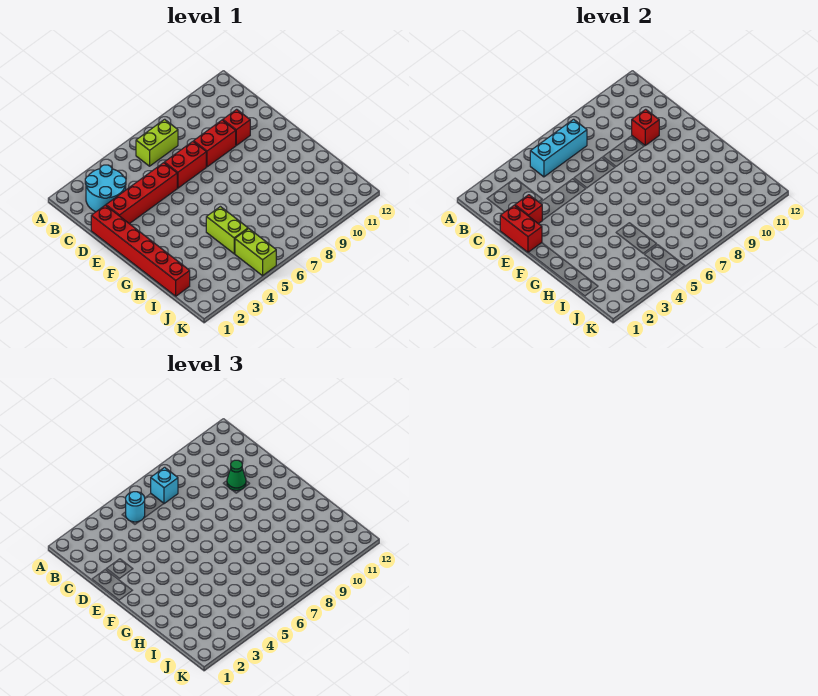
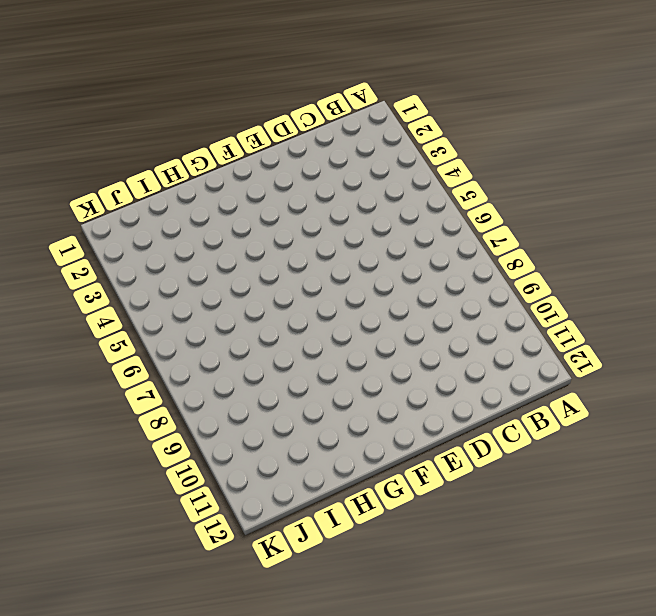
none -> cyan 2x2 round brick [85,165,126,212]
none -> lime 1x2 brick [136,119,178,166]
none -> red 1x6 brick [91,205,190,296]

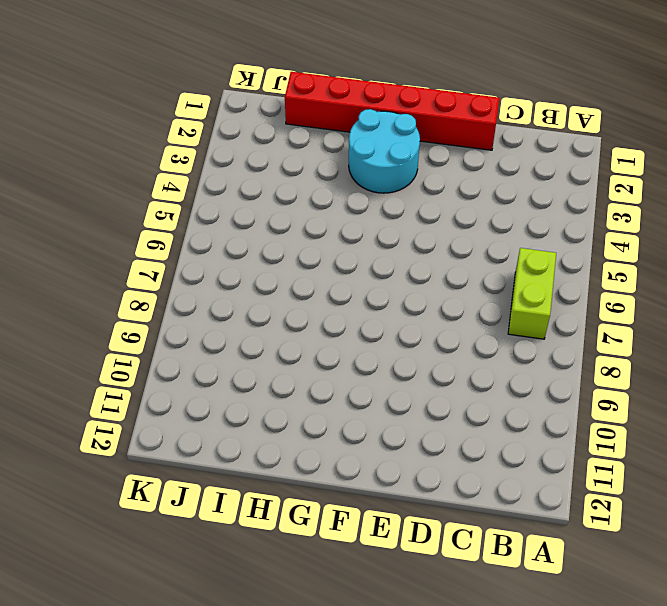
cyan 2x2 round brick [349,109,420,193] -> cyan 2x2 round brick moved to [85,165,126,212]
none -> red 1x4 brick [106,163,177,224]
none -> red 1x2 brick [164,142,206,188]
none -> red 1x2 brick [194,120,236,167]

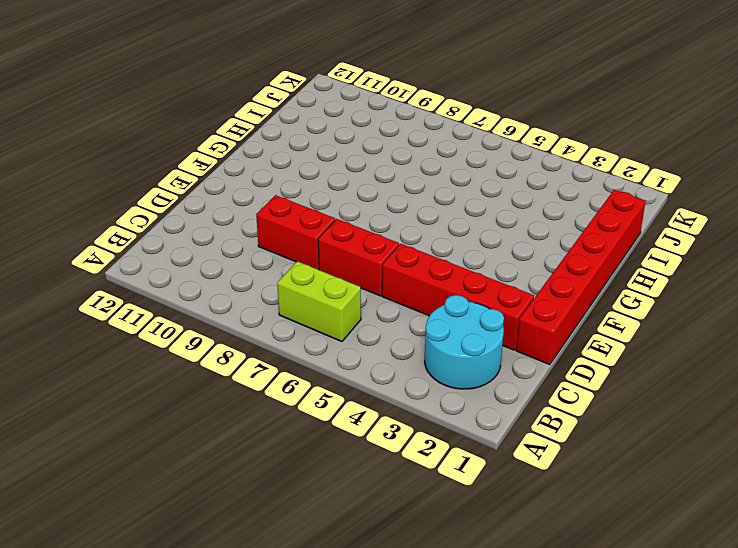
none -> red 1x1 brick [223,109,250,145]
none -> lime 1x2 brick [206,207,248,254]
none -> lime 1x2 brick [235,229,276,276]

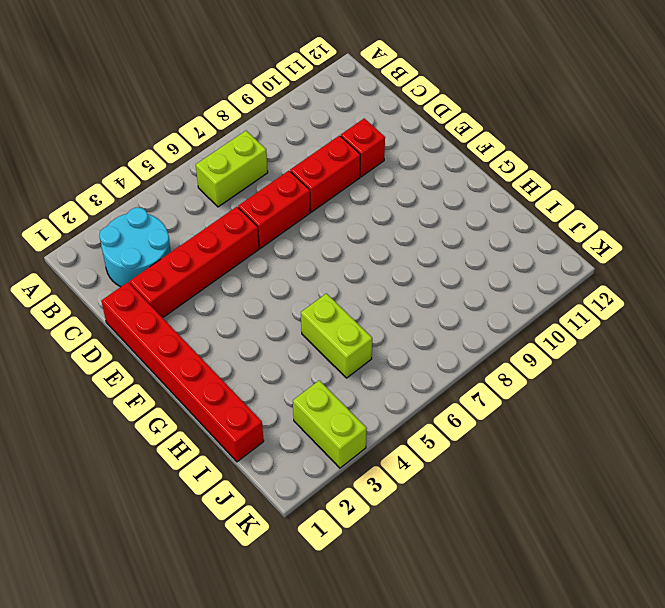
lime 1x2 brick [293,380,367,468] -> lime 1x2 brick moved to [235,229,276,276]
none -> cyan 1x3 brick [530,119,587,177]
none -> red 1x2 brick [500,205,542,252]
none -> red 1x1 brick [515,195,542,224]

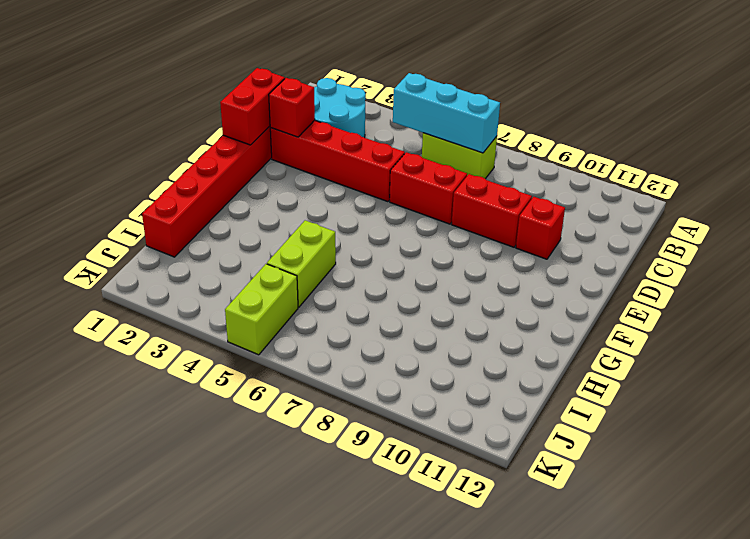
none -> red 1x1 brick [632,109,659,145]
none -> cyan 1x1 round brick [126,492,145,522]
none -> cyan 1x1 brick [151,467,178,504]

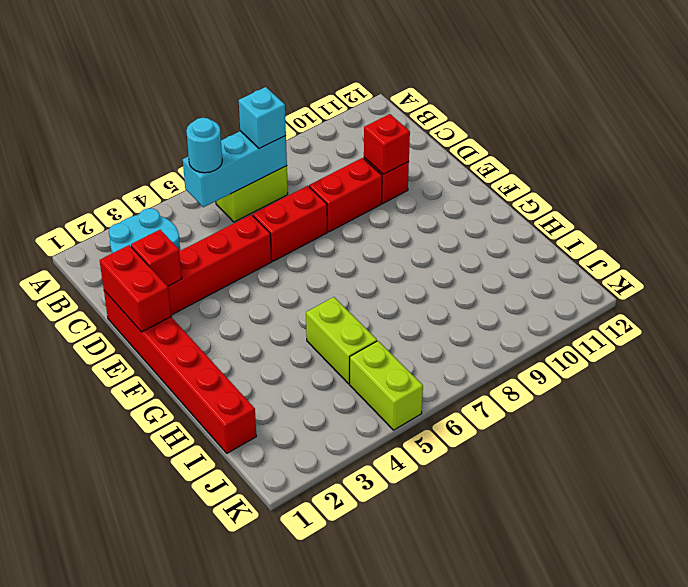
none -> green 1x1 cone [227,460,246,491]

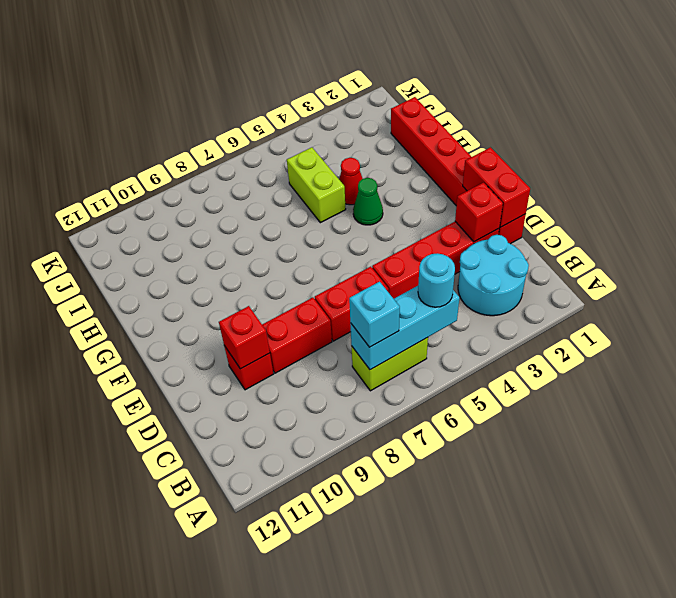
green 1x1 cone [353,178,383,225] -> green 1x1 cone moved to [227,460,246,491]
red 1x1 cone [339,158,363,205] -> none
none -> lime 1x2 brick [235,229,276,276]

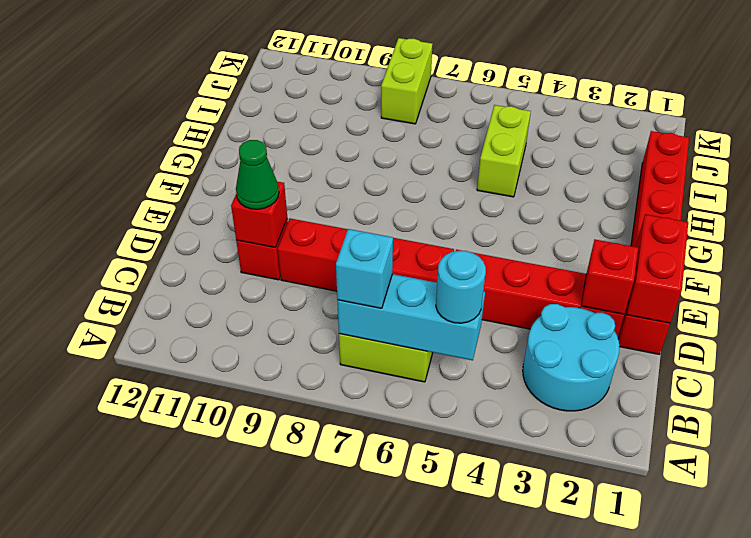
lime 1x2 brick [381,38,432,124] -> lime 1x2 brick moved to [235,229,276,276]

